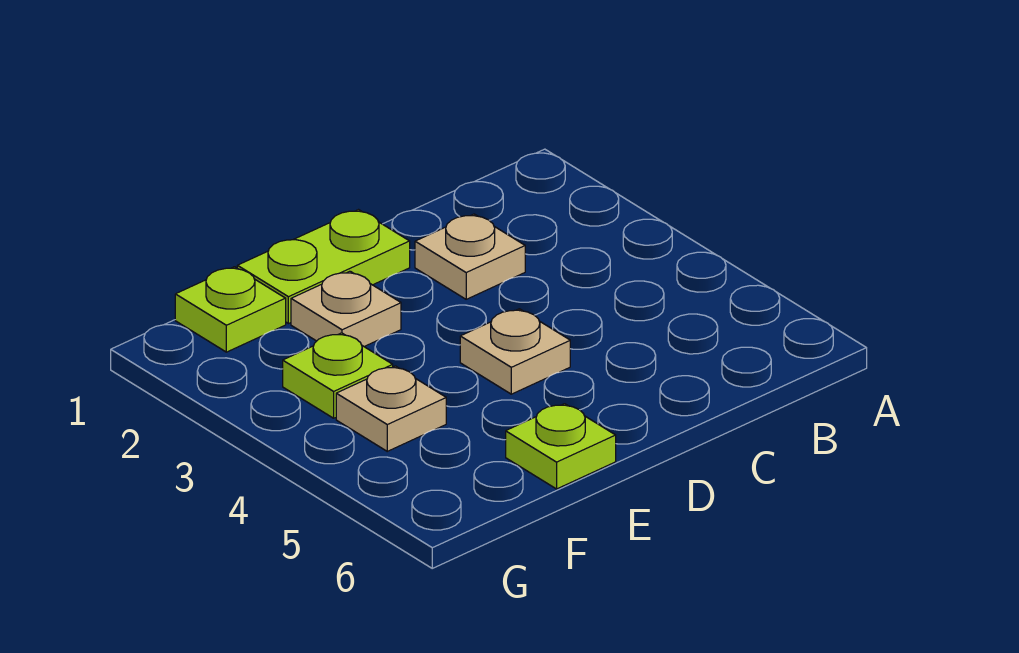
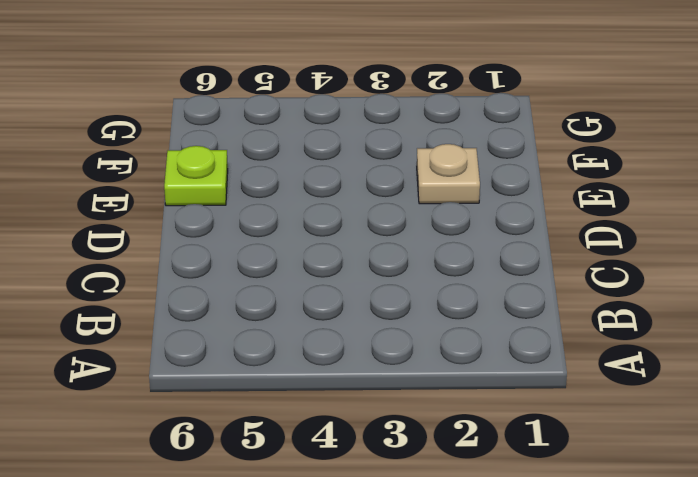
none -> tan 1x1 plate [415,214,525,299]
none -> lime 1x2 plate [237,210,410,324]

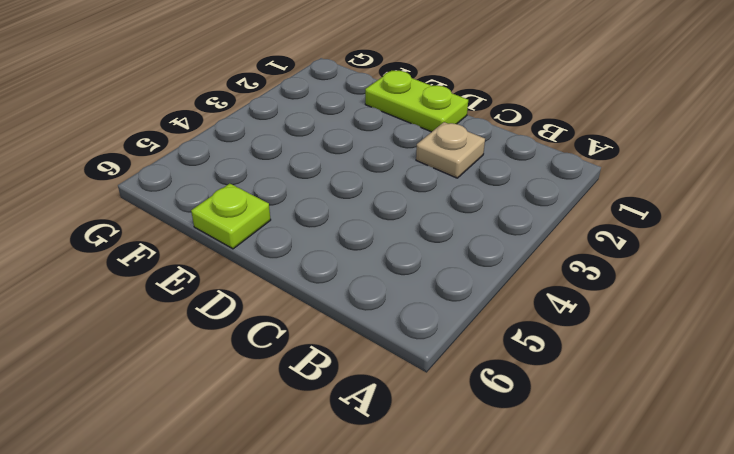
none -> tan 1x1 plate [460,309,570,394]
none -> tan 1x1 plate [291,271,401,346]

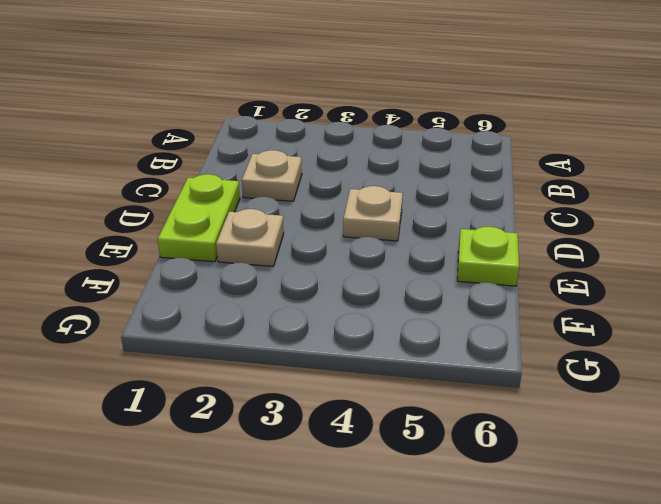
none -> lime 1x1 plate [175,267,286,352]
none -> lime 1x1 plate [283,333,393,418]

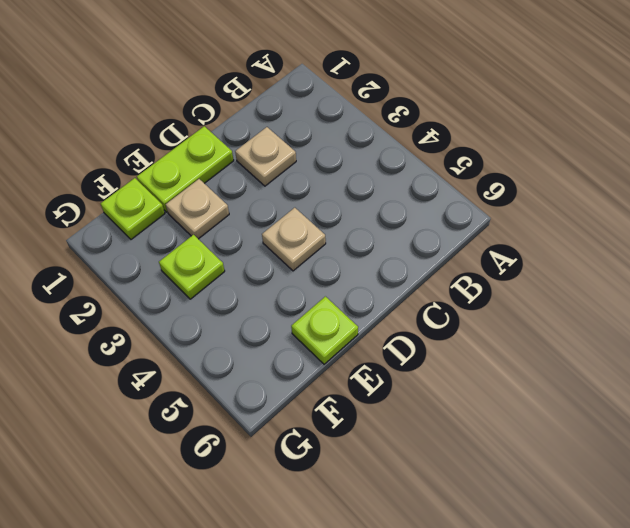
none -> tan 1x1 plate [336,366,446,451]

